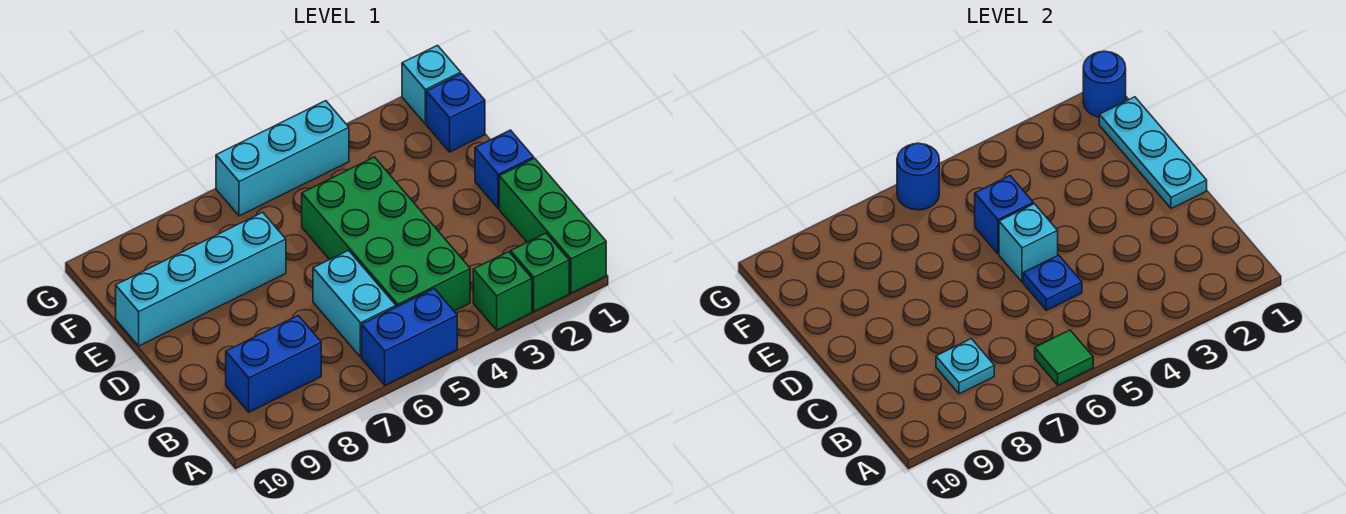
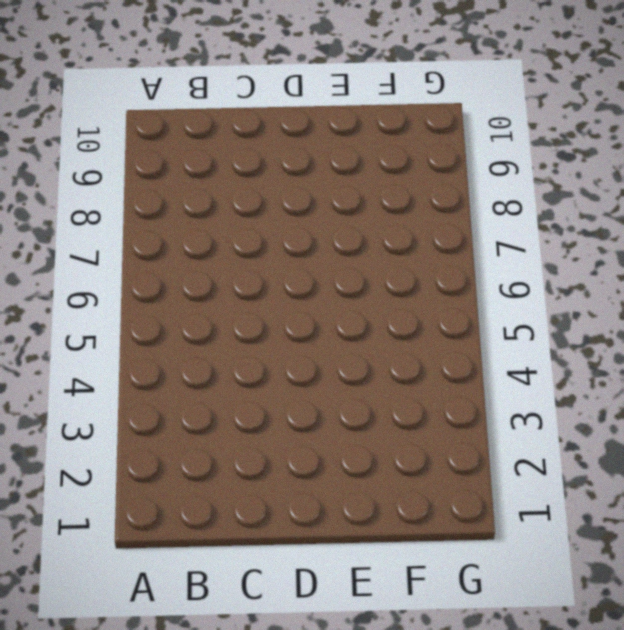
none -> green 1x3 brick [499,158,606,293]
none -> green 1x1 brick [511,233,569,312]
none -> green 1x1 brick [473,252,532,330]

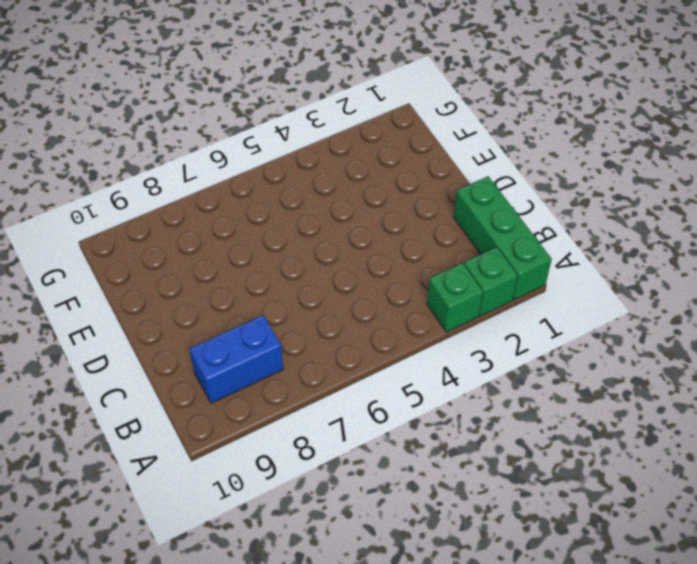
none -> blue 1x2 brick [362,289,457,385]
none -> green 2x4 brick [302,157,470,311]
none -> cyan 1x2 brick [313,250,396,357]

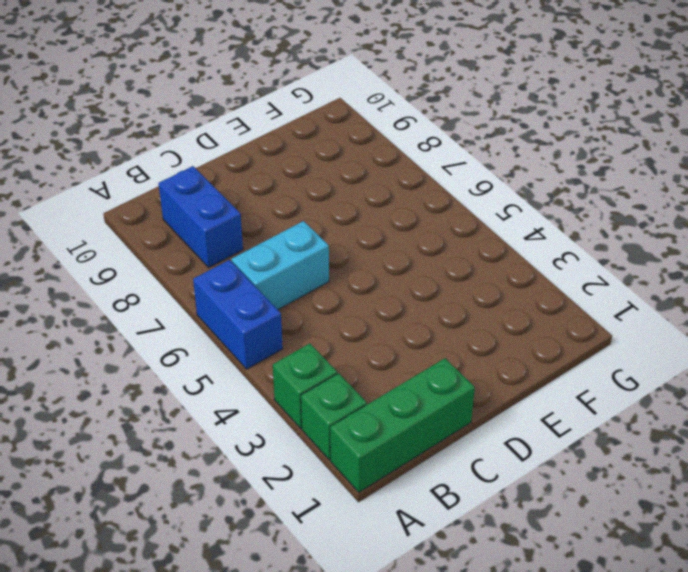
none -> green 2x4 brick [302,157,470,311]
none -> blue 1x1 brick [475,130,534,209]
none -> cyan 1x4 brick [116,212,286,346]

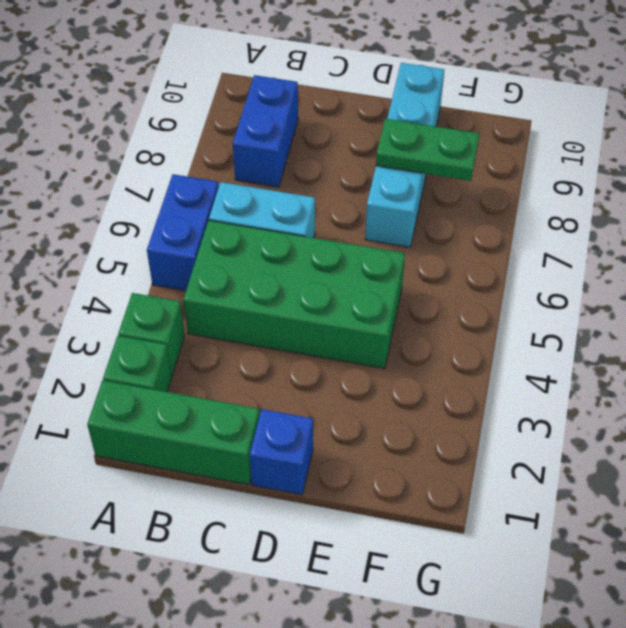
green 1x2 plate [376,119,479,181] -> none
none -> blue 1x1 brick [426,74,485,152]
none -> cyan 1x1 brick [402,45,461,124]
none -> cyan 1x3 brick [216,101,349,216]

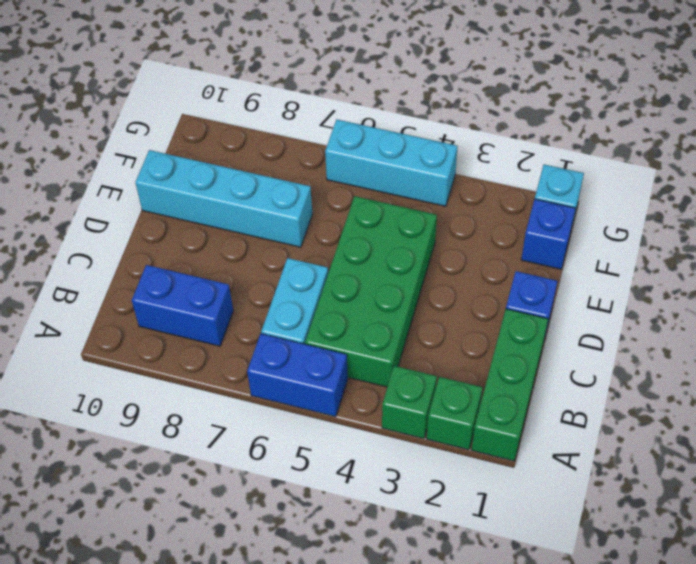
none -> green 1x1 tile [1035,330,1093,385]
none -> cyan 1x1 plate [936,339,994,394]
none -> blue 1x1 plate [1023,255,1082,310]

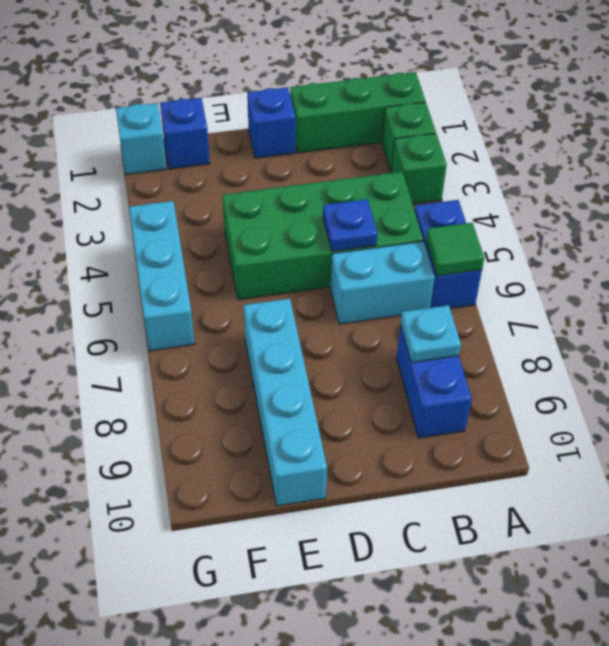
none -> cyan 1x3 plate [1099,97,1207,209]
none -> cyan 1x1 brick [999,204,1058,282]
none -> blue 1x1 brick [975,176,1033,254]

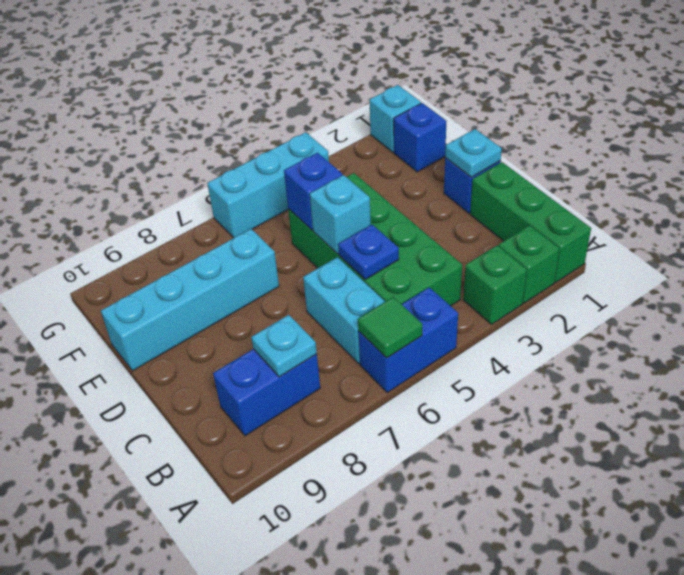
cyan 1x1 plate [445,129,502,177] -> cyan 1x3 plate [1099,97,1207,209]
none -> blue 1x1 round brick [1083,51,1126,117]
none -> blue 1x1 round brick [897,143,939,210]

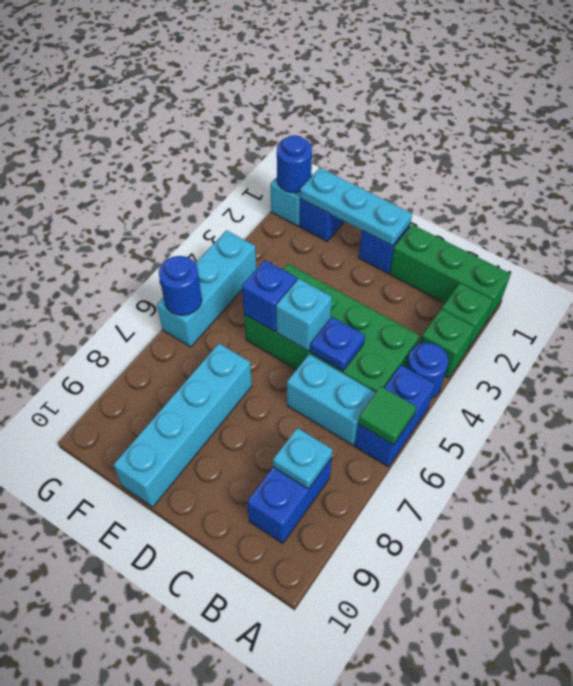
blue 1x1 round brick [407,343,448,398] -> none

